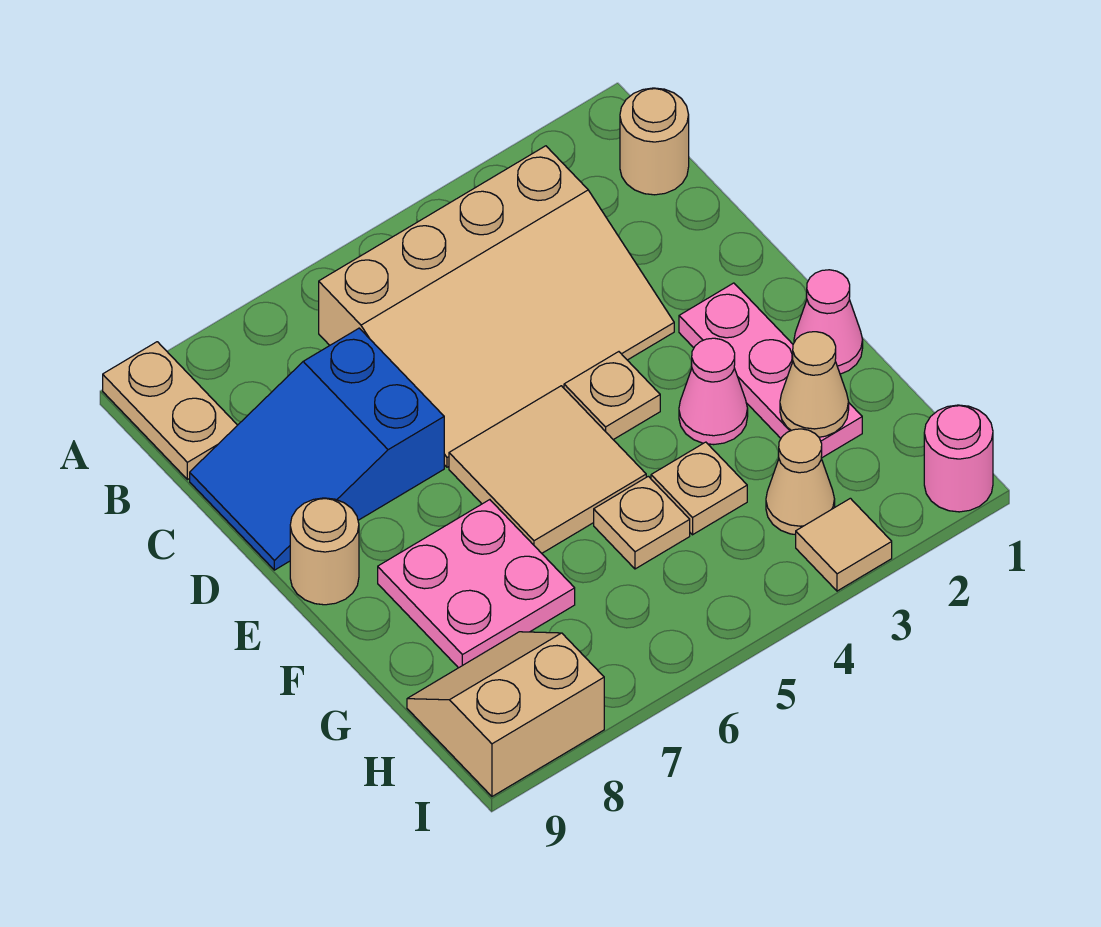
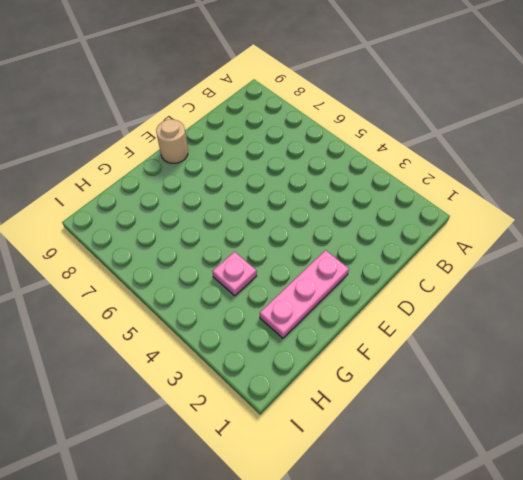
pink 1x1 plate [212,252,257,296] -> tan 1x1 plate [651,442,747,535]
none -> tan 1x2 plate [103,342,237,480]
none -> tan 1x1 round brick [620,88,689,195]
none -> tan 3x4 slope [319,146,674,467]

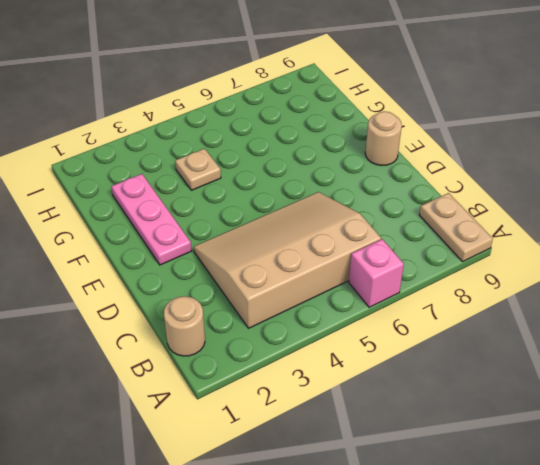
pink 1x1 brick [349,239,404,307] -> none
none -> blue 2x3 slope [190,328,444,570]
none -> tan 1x1 plate [564,352,660,440]
none -> tan 2x2 tile [449,386,646,553]

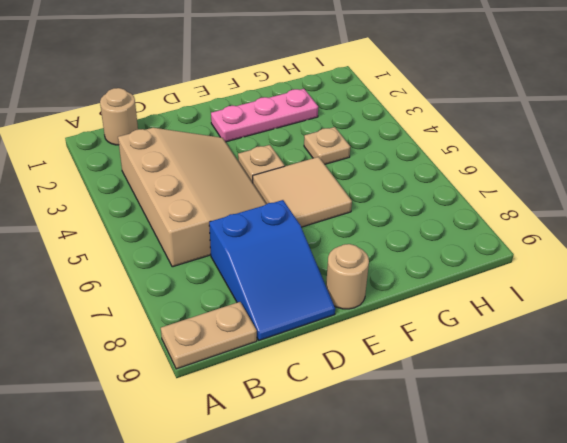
none -> pink 1x1 cone [794,270,863,374]
none -> pink 1x1 cone [679,338,748,445]
none -> pink 2x2 plate [378,500,575,668]

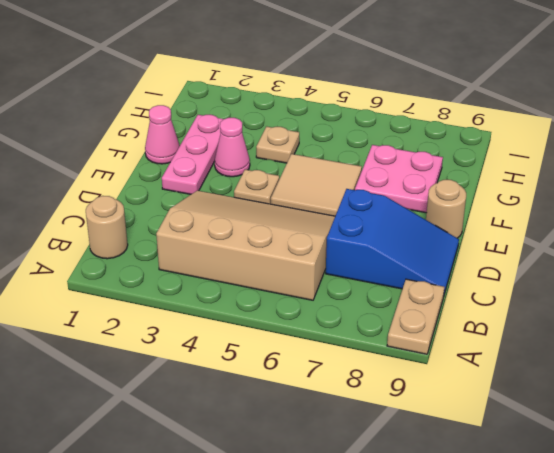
none -> tan 1x1 plate [594,476,690,569]
none -> tan 1x1 cone [766,429,835,535]
none -> tan 2x2 slope [407,632,604,796]

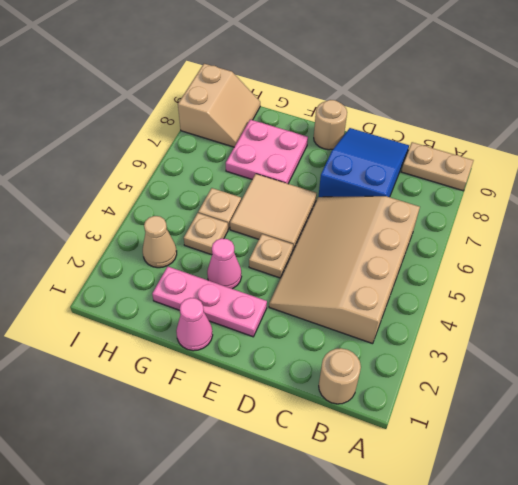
none -> pink 1x1 round brick [924,405,993,512]
none -> tan 1x1 tile [796,498,892,591]
none -> tan 1x1 cone [780,332,849,437]

